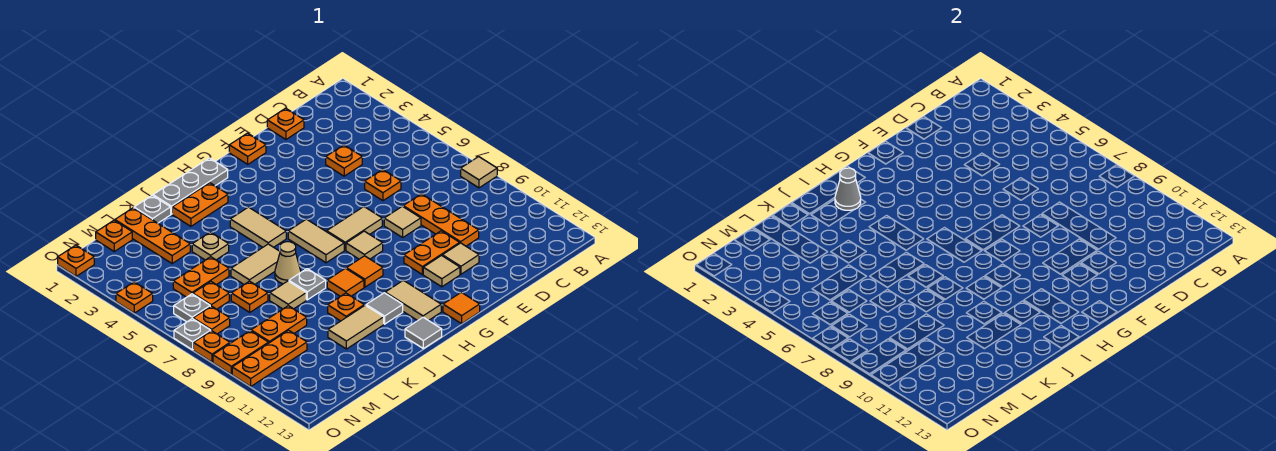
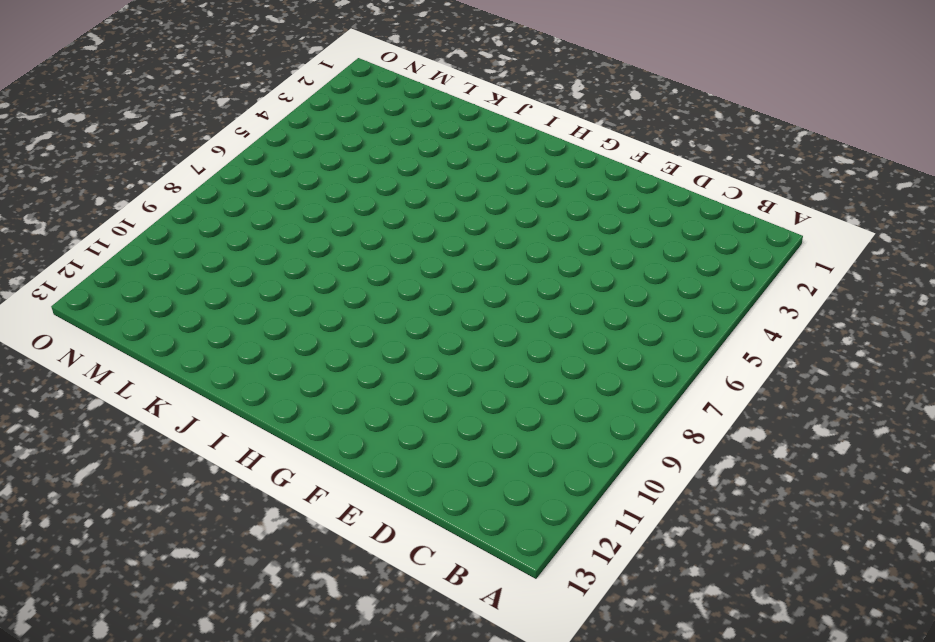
none -> tan 1x1 tile [461,157,497,188]
none -> orange 1x1 plate [267,108,304,139]
none -> orange 1x1 plate [326,145,362,176]
none -> orange 1x1 plate [365,169,401,201]

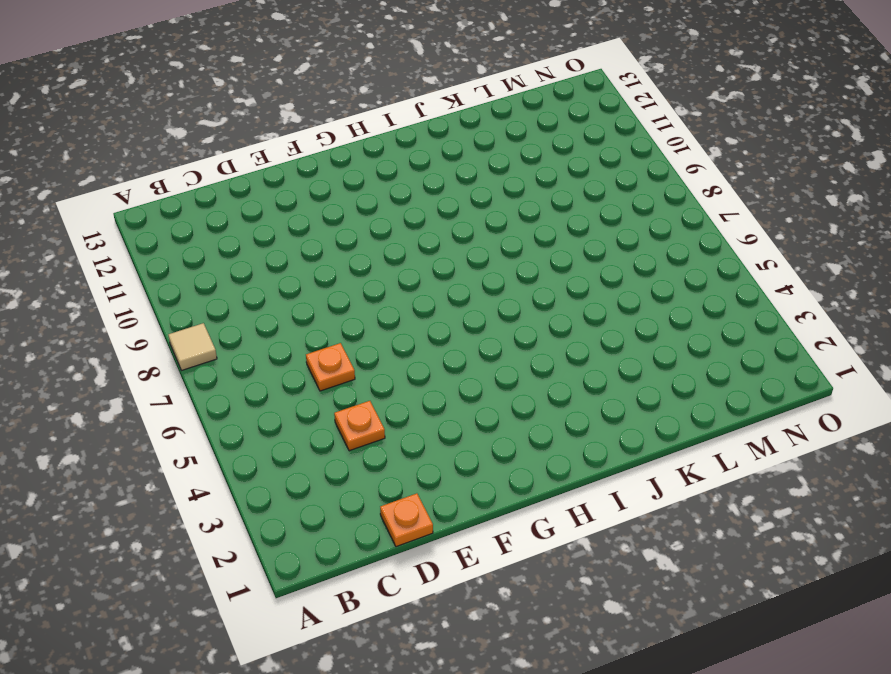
none -> orange 1x3 plate [403,194,479,246]
none -> tan 1x1 tile [384,206,421,237]
none -> orange 1x2 plate [404,231,460,274]
none -> tan 1x1 tile [442,243,479,274]

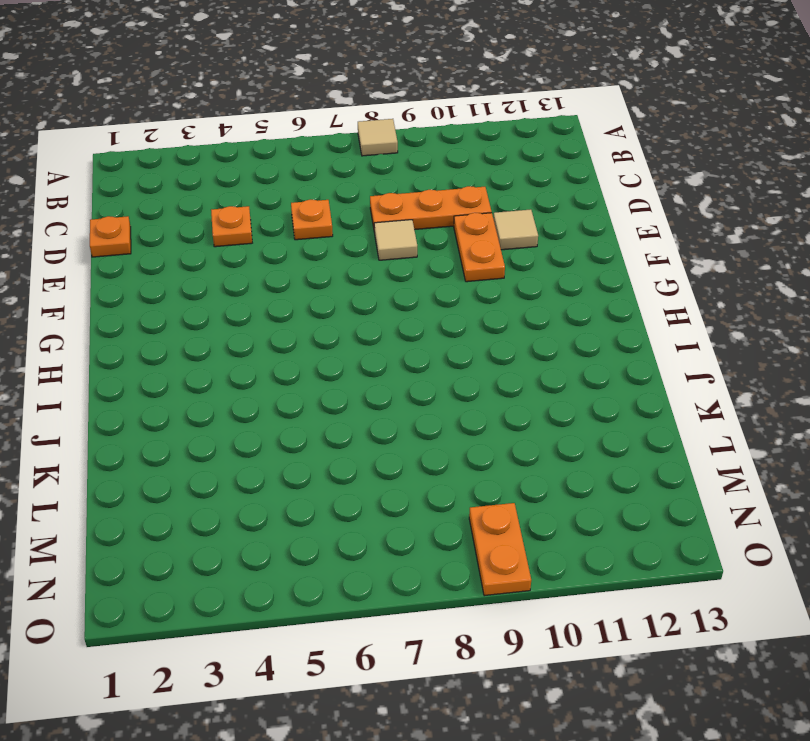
none -> orange 1x1 plate [229,133,266,164]
none -> tan 1x2 tile [327,207,382,250]
none -> tan 1x1 tile [423,256,460,287]
none -> tan 1x1 tile [346,231,383,259]

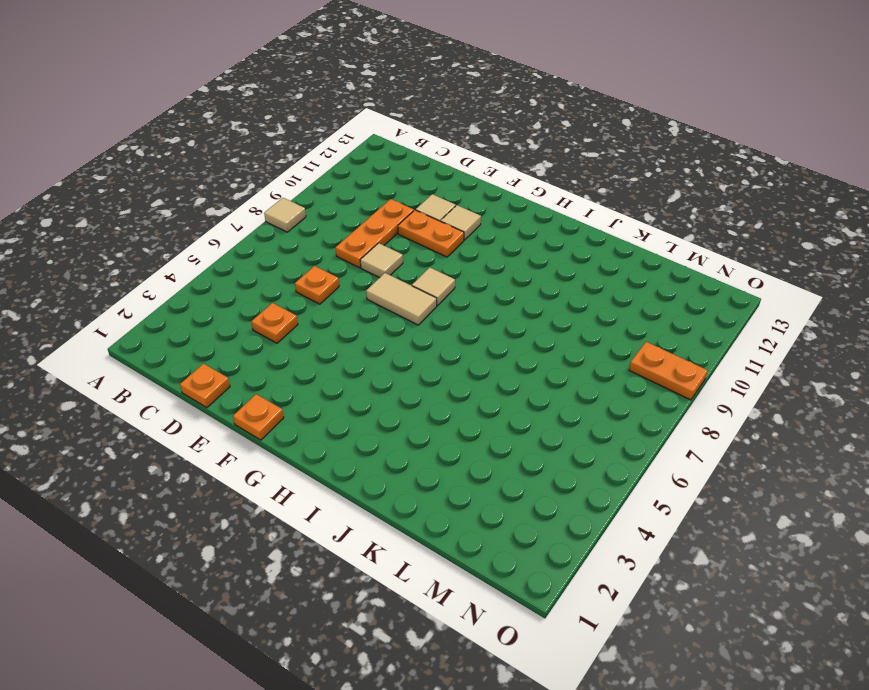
none -> orange 1x1 tile [443,292,480,324]
none -> grey 1x3 plate [153,158,228,214]
none -> tan 1x2 tile [288,219,344,263]
none -> orange 1x1 tile [346,256,383,287]

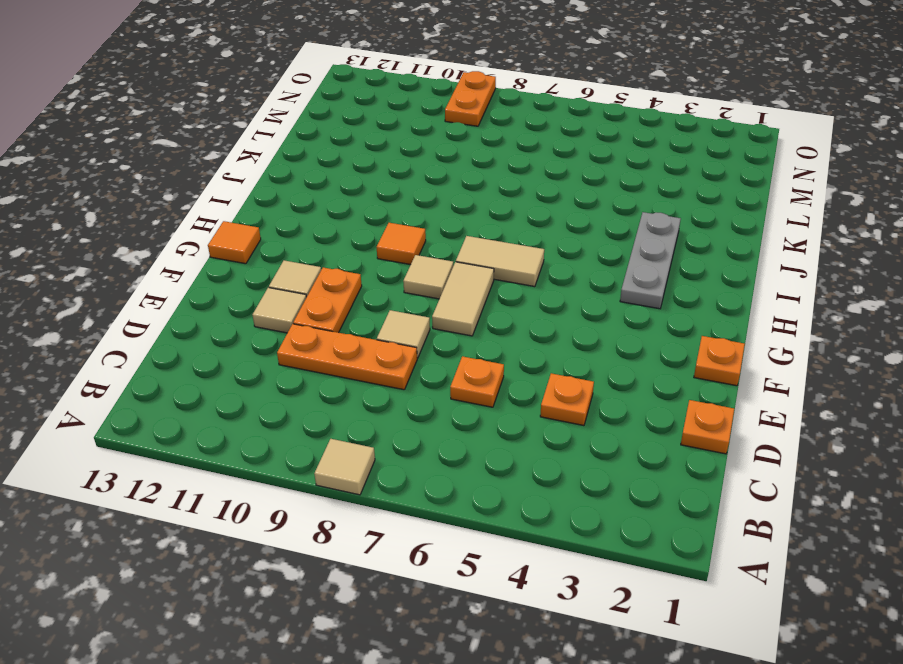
grey 1x3 plate [620,212,681,309] -> grey 1x3 plate moved to [153,158,228,214]
none -> tan 1x2 tile [385,280,441,321]
none -> orange 1x2 plate [172,183,228,226]
none -> tan 1x2 tile [230,207,286,247]
none -> orange 1x1 tile [327,268,364,296]

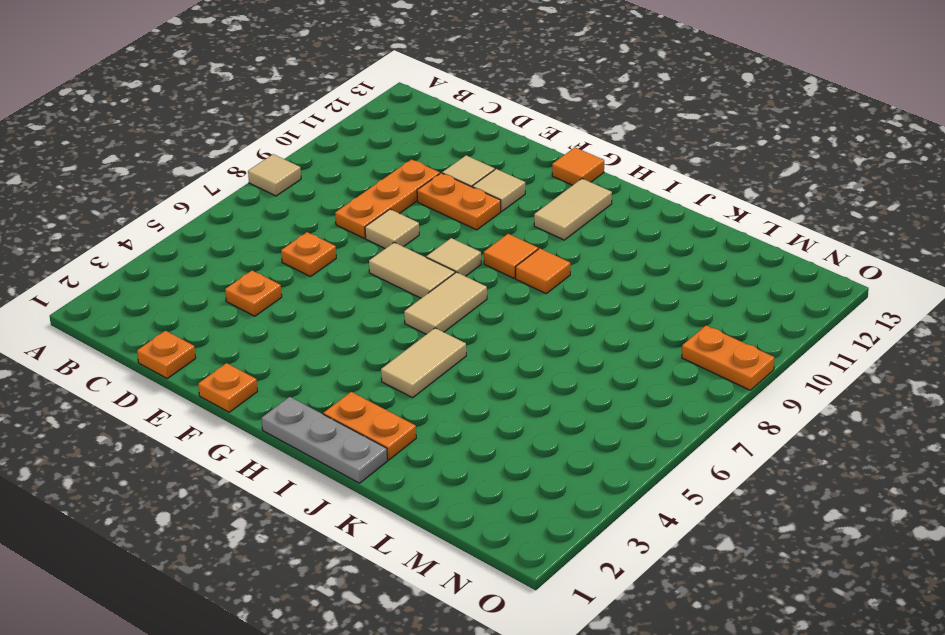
none -> grey 1x1 tile [366,293,403,324]
none -> grey 1x1 tile [405,317,442,349]
none -> tan 1x2 tile [231,244,280,284]
none -> tan 1x1 cone [275,242,301,284]

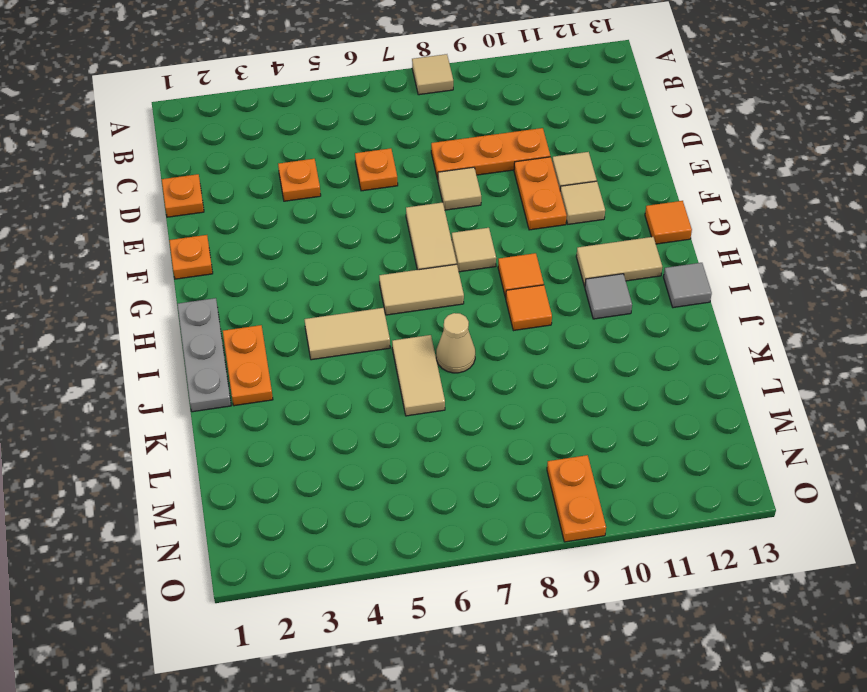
none -> grey 1x1 plate [289,269,326,300]
none -> orange 1x1 plate [328,293,364,321]
none -> tan 1x2 tile [328,305,384,349]
none -> grey 1x1 plate [134,195,171,223]

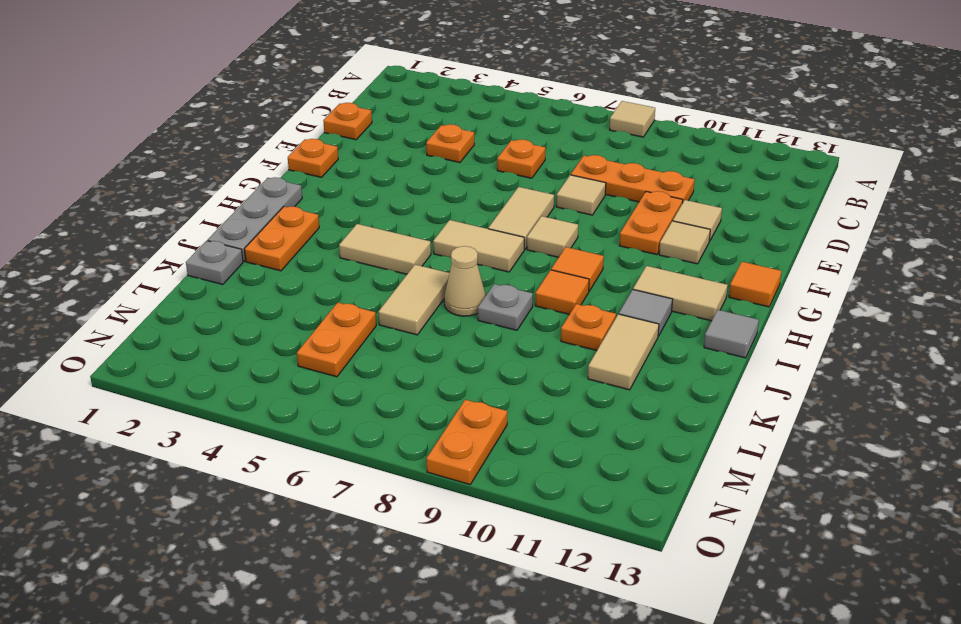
none -> tan 1x1 plate [192,232,229,260]
none -> tan 1x1 tile [270,281,306,309]
none -> orange 1x3 plate [115,208,190,263]
none -> orange 1x1 plate [231,281,268,312]

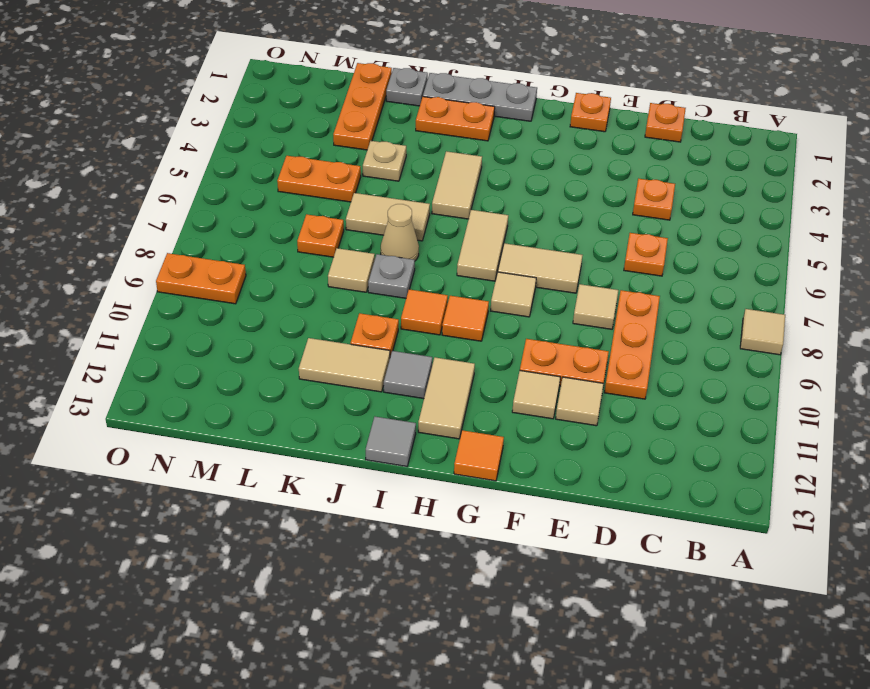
none -> orange 1x2 plate [251,306,307,343]
none -> orange 1x1 plate [96,220,132,251]
none -> orange 1x1 plate [193,282,229,309]
none -> orange 1x3 plate [232,330,307,386]

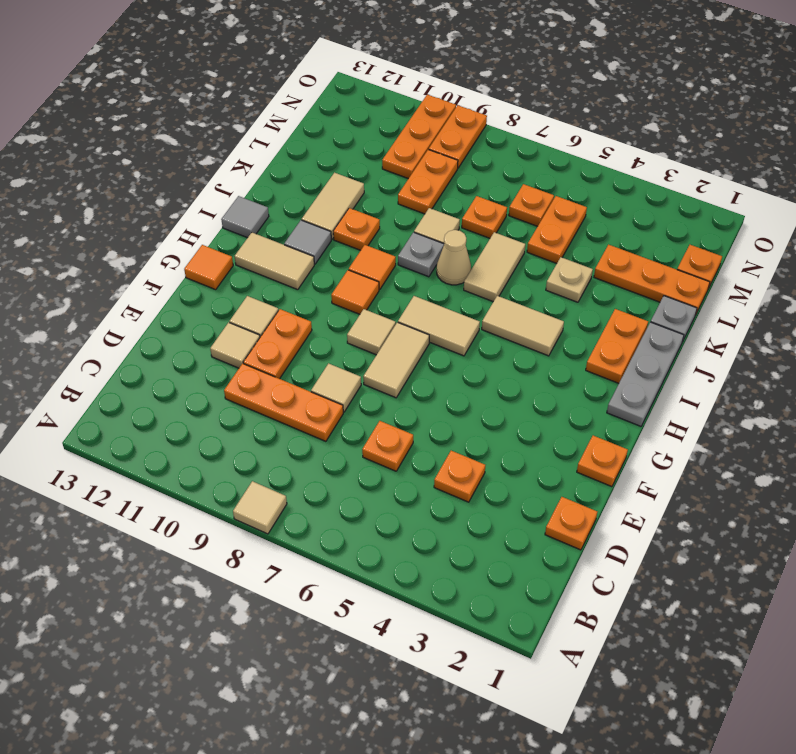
none -> grey 1x1 plate [174,294,210,322]
none -> orange 1x1 plate [193,306,230,334]
none -> orange 1x1 plate [58,245,94,276]
none -> orange 1x1 plate [116,282,153,313]

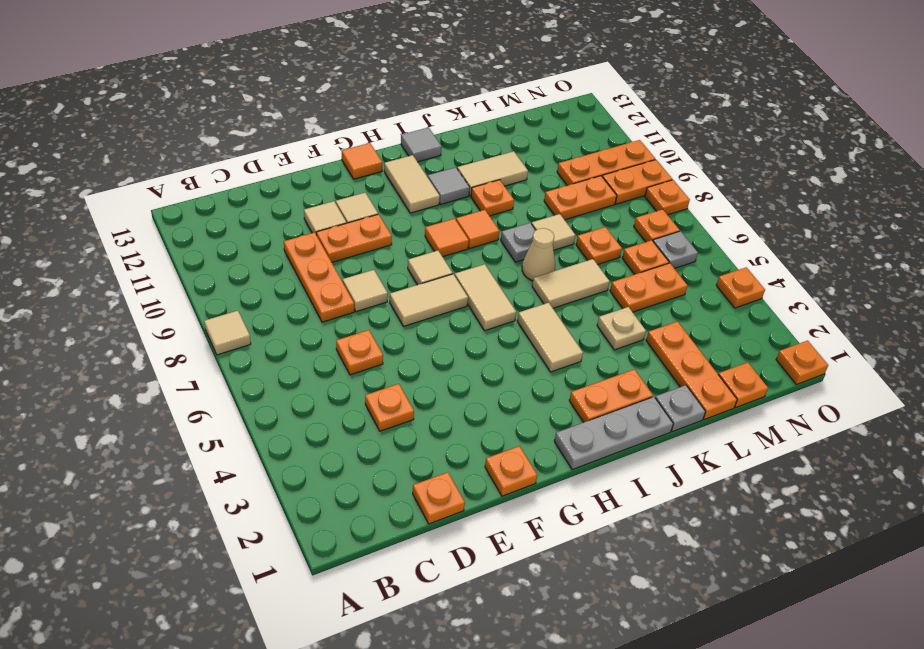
none -> grey 1x1 plate [174,319,211,350]
none -> grey 1x1 cone [835,168,861,210]

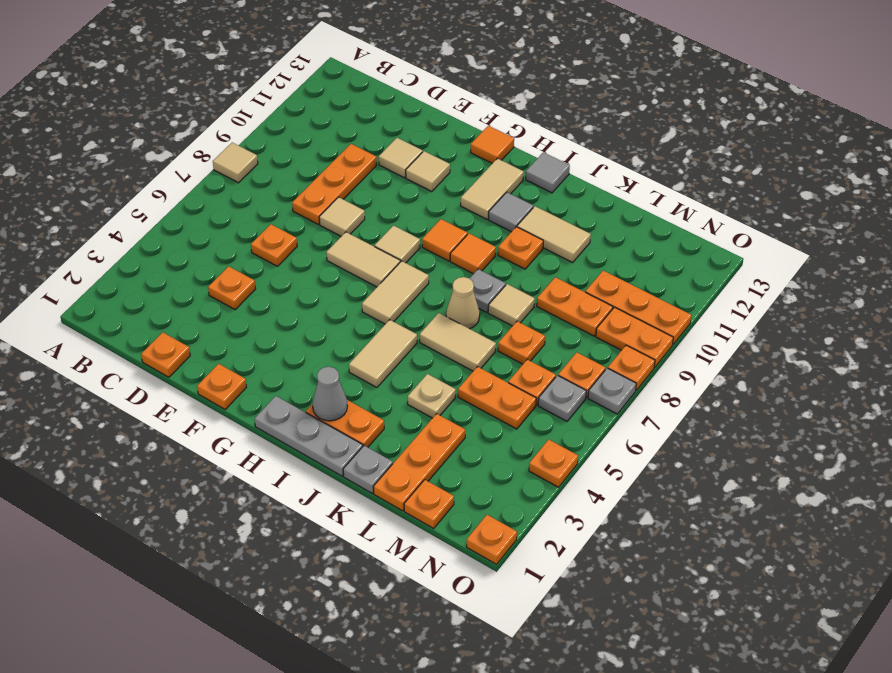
none -> orange 1x2 plate [404,231,460,274]

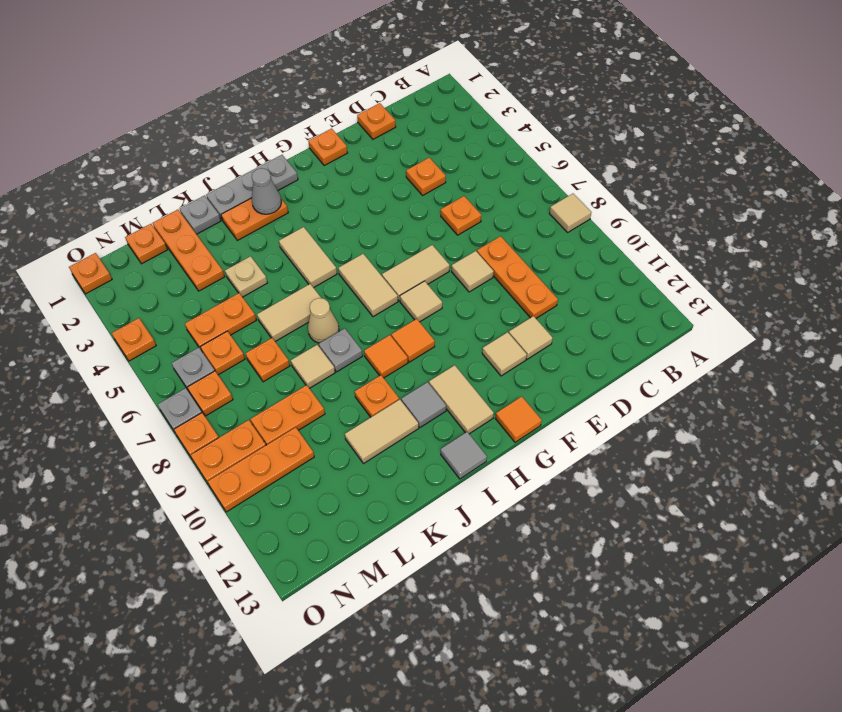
none -> orange 1x2 plate [404,231,460,274]

